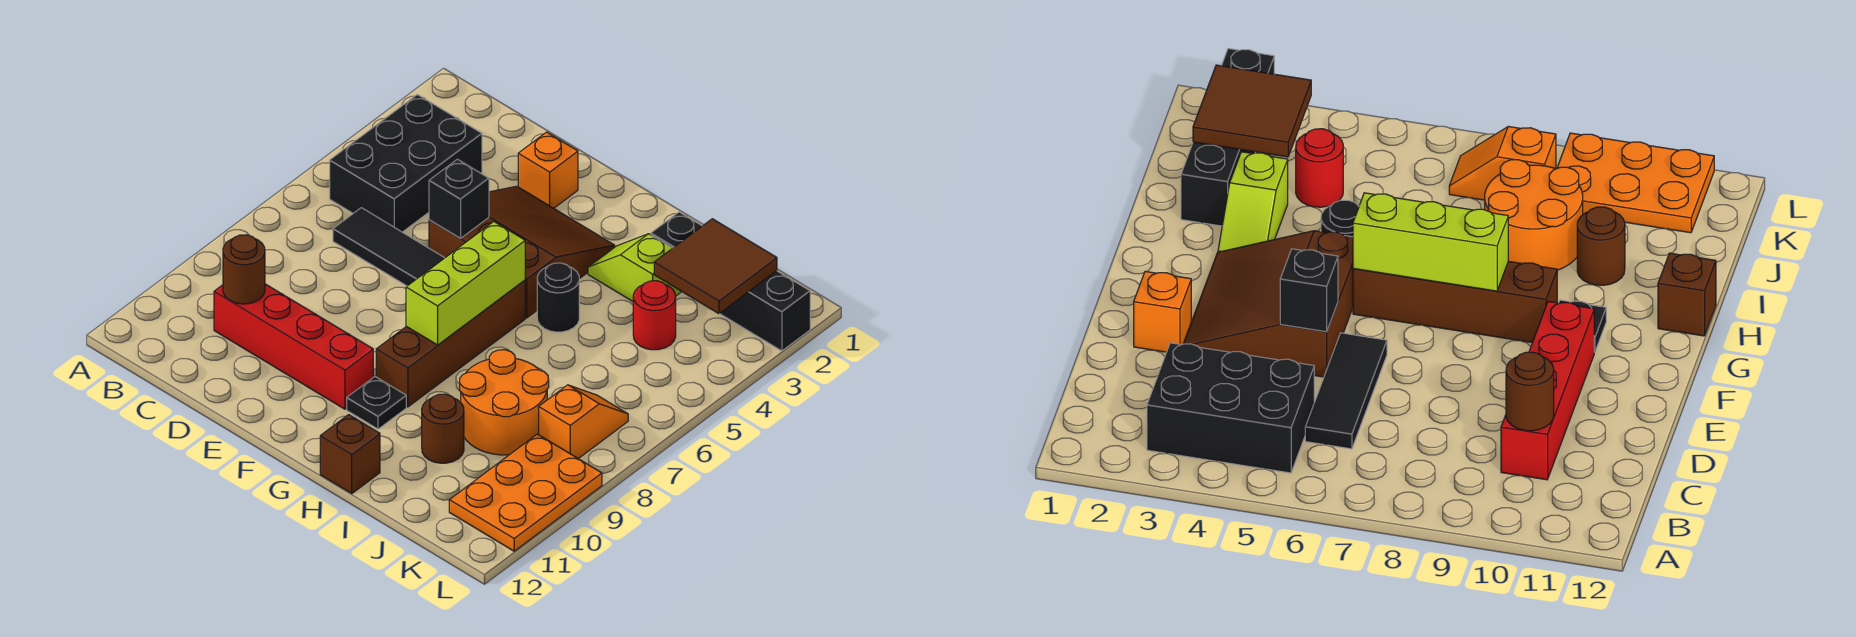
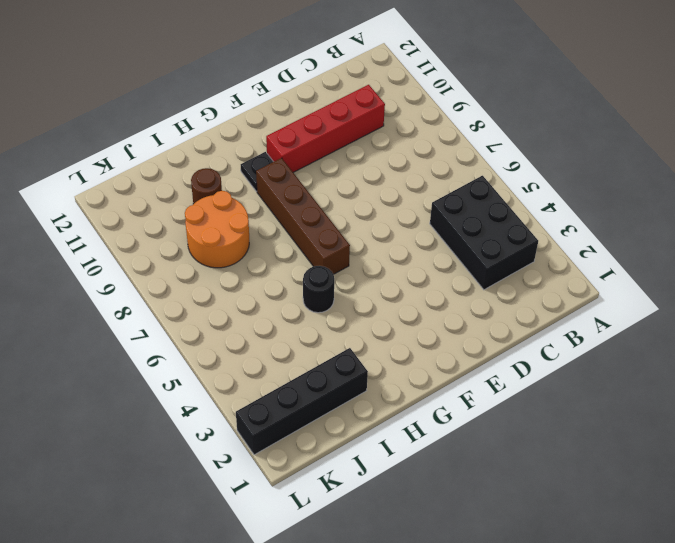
none -> black 1x3 tile [333,208,444,286]
none -> orange 1x1 brick [518,132,578,208]
none -> brown 3x3 slope [429,186,615,318]

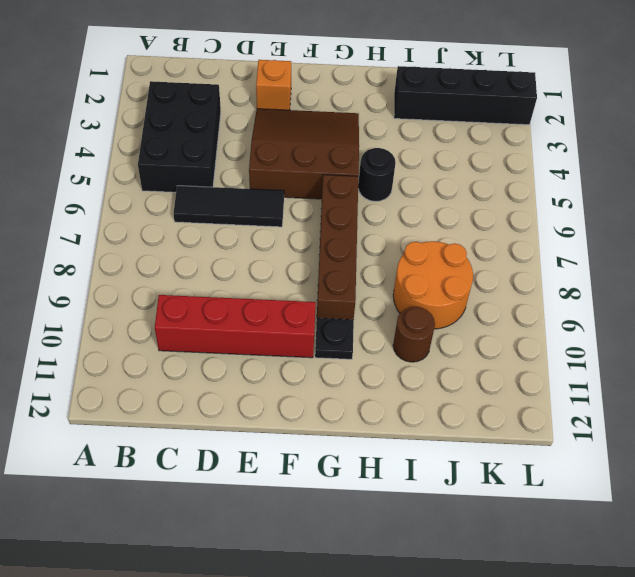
none -> lime 1x2 slope [588,234,681,301]
none -> brown 1x1 brick [320,415,380,494]
none -> red 1x1 round brick [633,281,676,350]

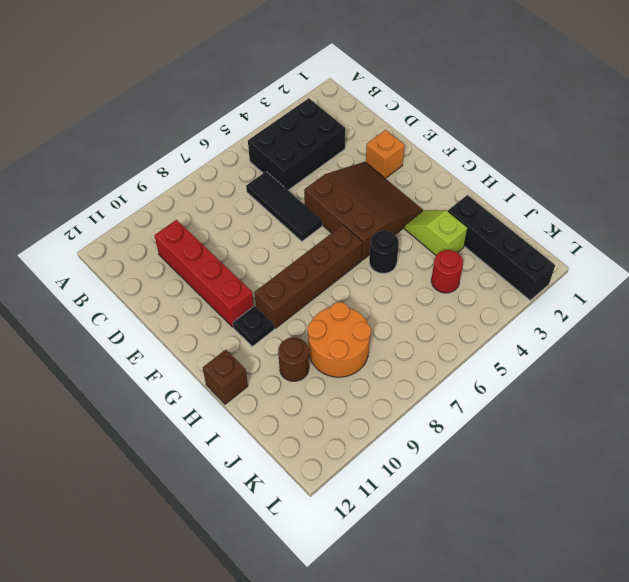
none -> orange 1x2 slope [539,385,628,459]
none -> orange 2x3 plate [449,434,602,551]
none -> brown 1x1 round brick [223,235,265,304]

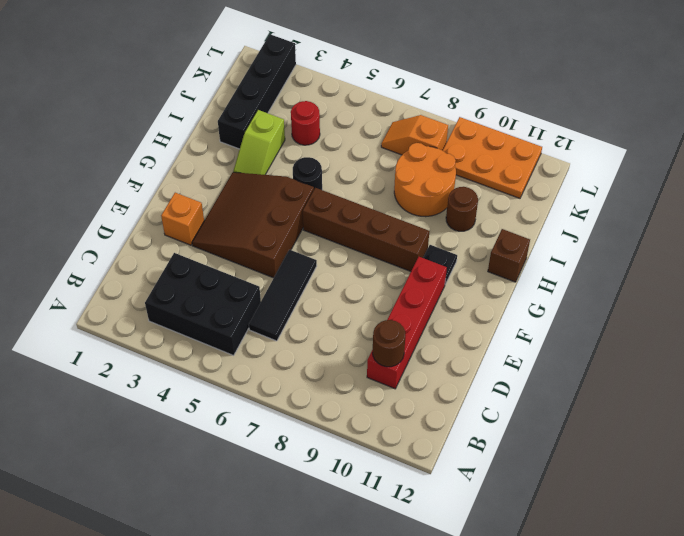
none -> black 1x1 brick [429,159,489,238]
none -> lime 1x3 brick [406,222,525,345]
none -> brown 2x2 tile [654,219,777,314]

